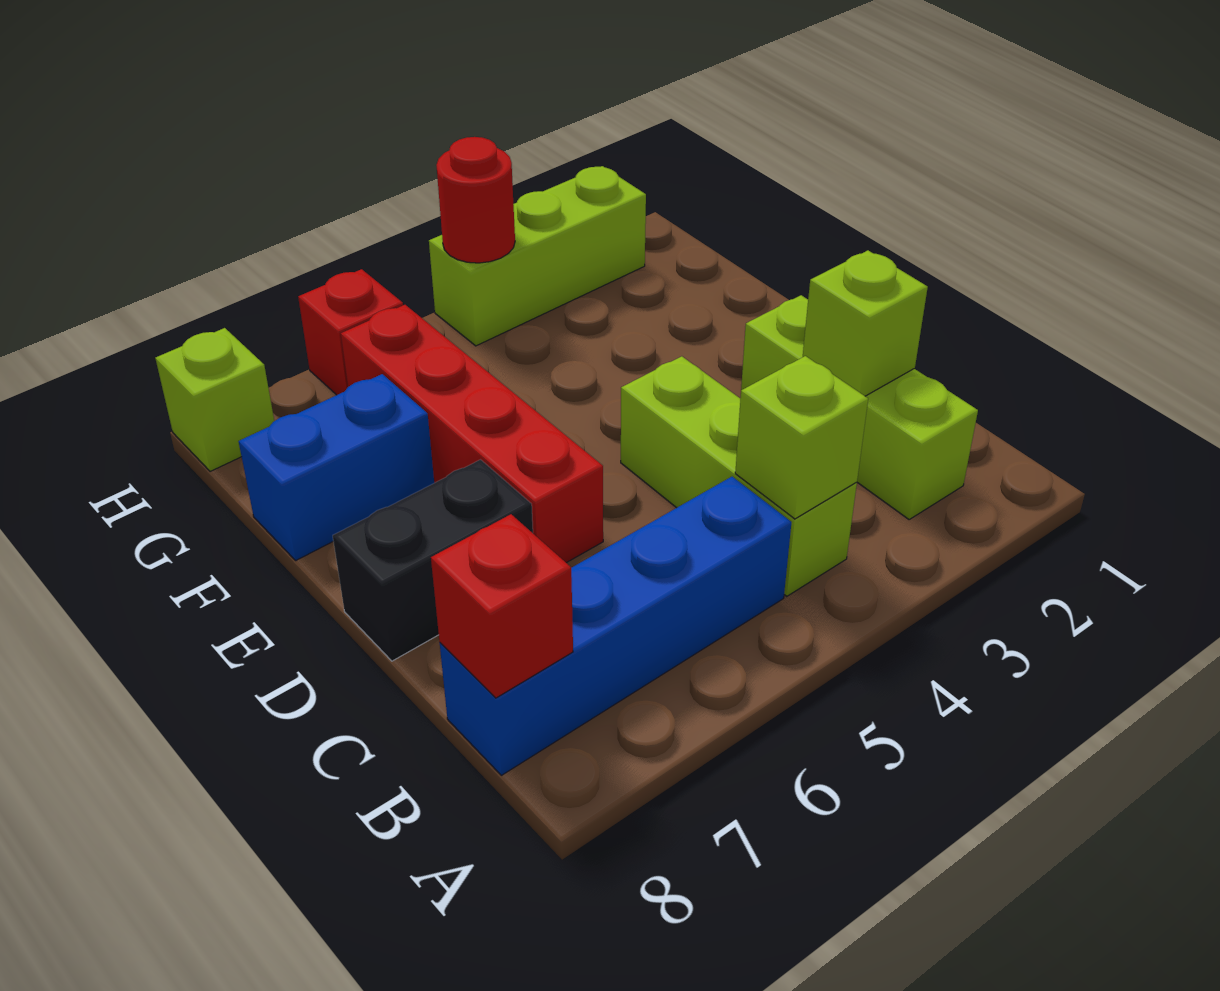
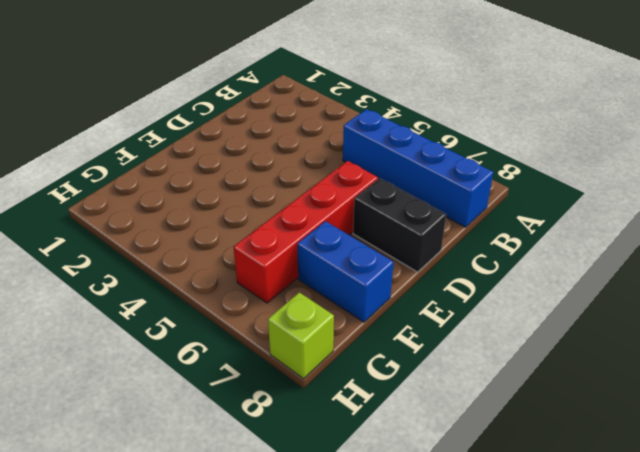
none -> lime 1x3 brick [741,295,978,519]
none -> lime 1x3 brick [621,356,857,596]
none -> lime 1x3 brick [429,166,646,346]

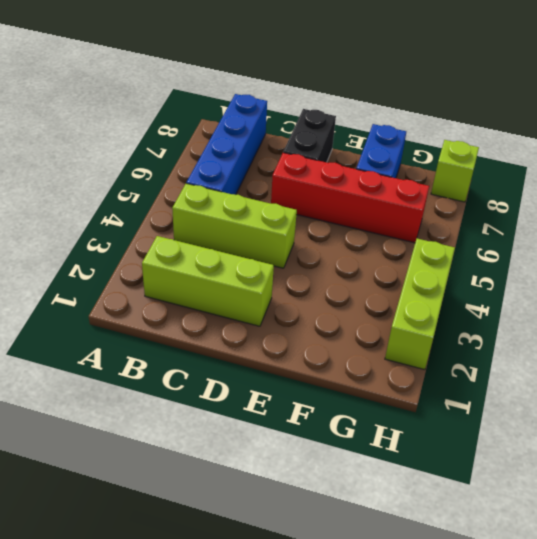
none -> red 1x1 brick [298,269,403,395]
none -> lime 1x1 brick [735,356,868,519]
none -> red 1x1 brick [431,514,573,698]

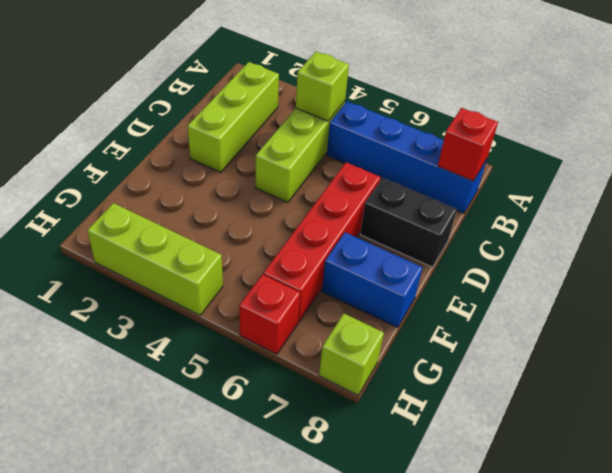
none -> lime 1x1 brick [803,250,928,396]
none -> red 1x1 round brick [437,137,515,263]

